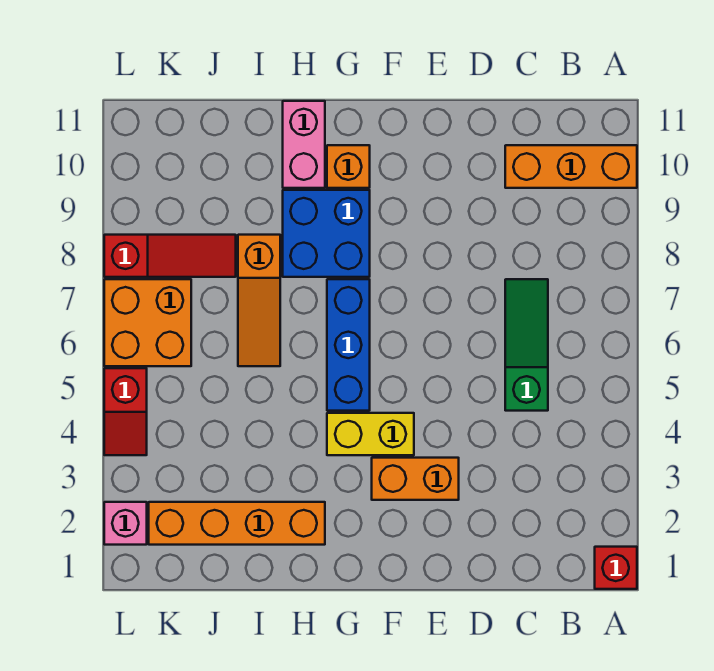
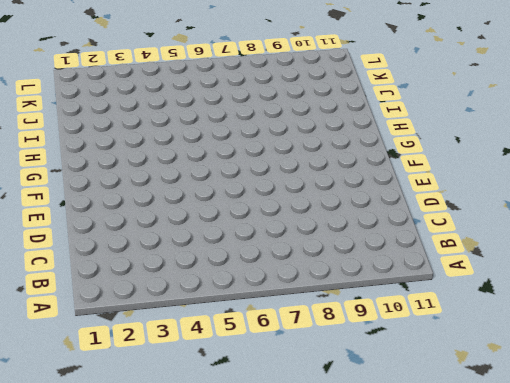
none -> red 1x1 brick [595,547,637,589]
none -> orange 1x3 brick [505,145,637,188]
none -> green 1x3 slope [505,279,548,411]

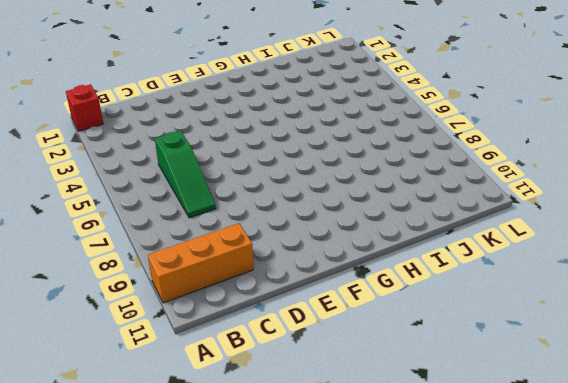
none -> orange 1x2 brick [372,458,459,500]
none -> yellow 1x2 brick [327,413,414,455]
none -> blue 1x3 brick [327,279,370,411]

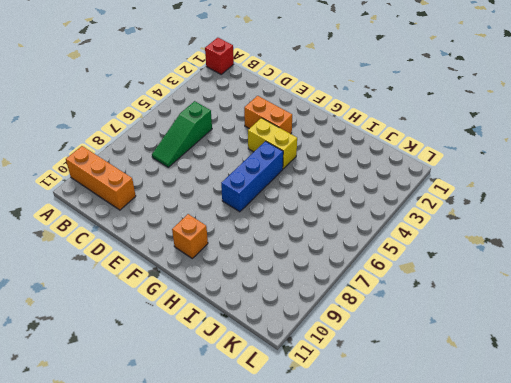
none -> blue 2x2 brick [283,190,370,277]
none -> orange 1x4 brick [149,502,325,545]
none -> pink 1x2 brick [283,101,325,188]

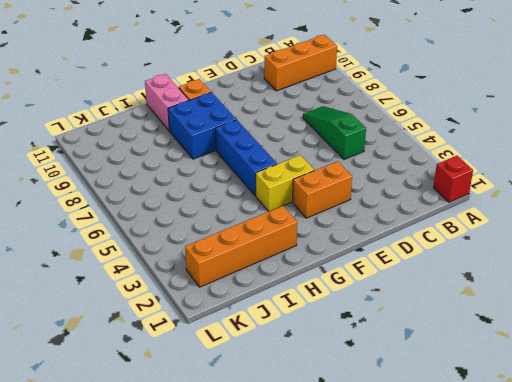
none -> orange 1x3 slope [238,235,280,366]
none -> red 1x3 slope [104,235,236,277]
none -> orange 2x2 brick [104,279,191,366]

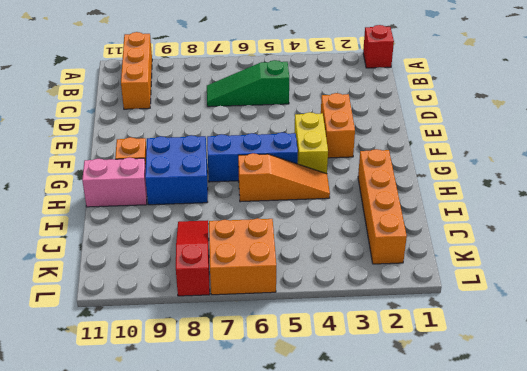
orange 1x3 slope [238,153,330,202] -> orange 1x3 slope moved to [238,235,280,366]
none -> pink 1x1 brick [104,502,147,545]
none -> red 1x2 slope [104,368,147,455]

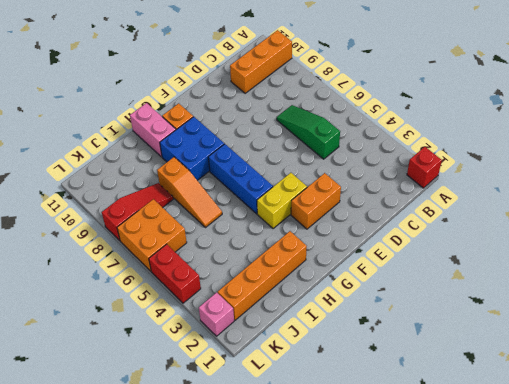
red 1x2 brick [149,244,201,303] -> red 1x2 slope [104,368,147,455]

